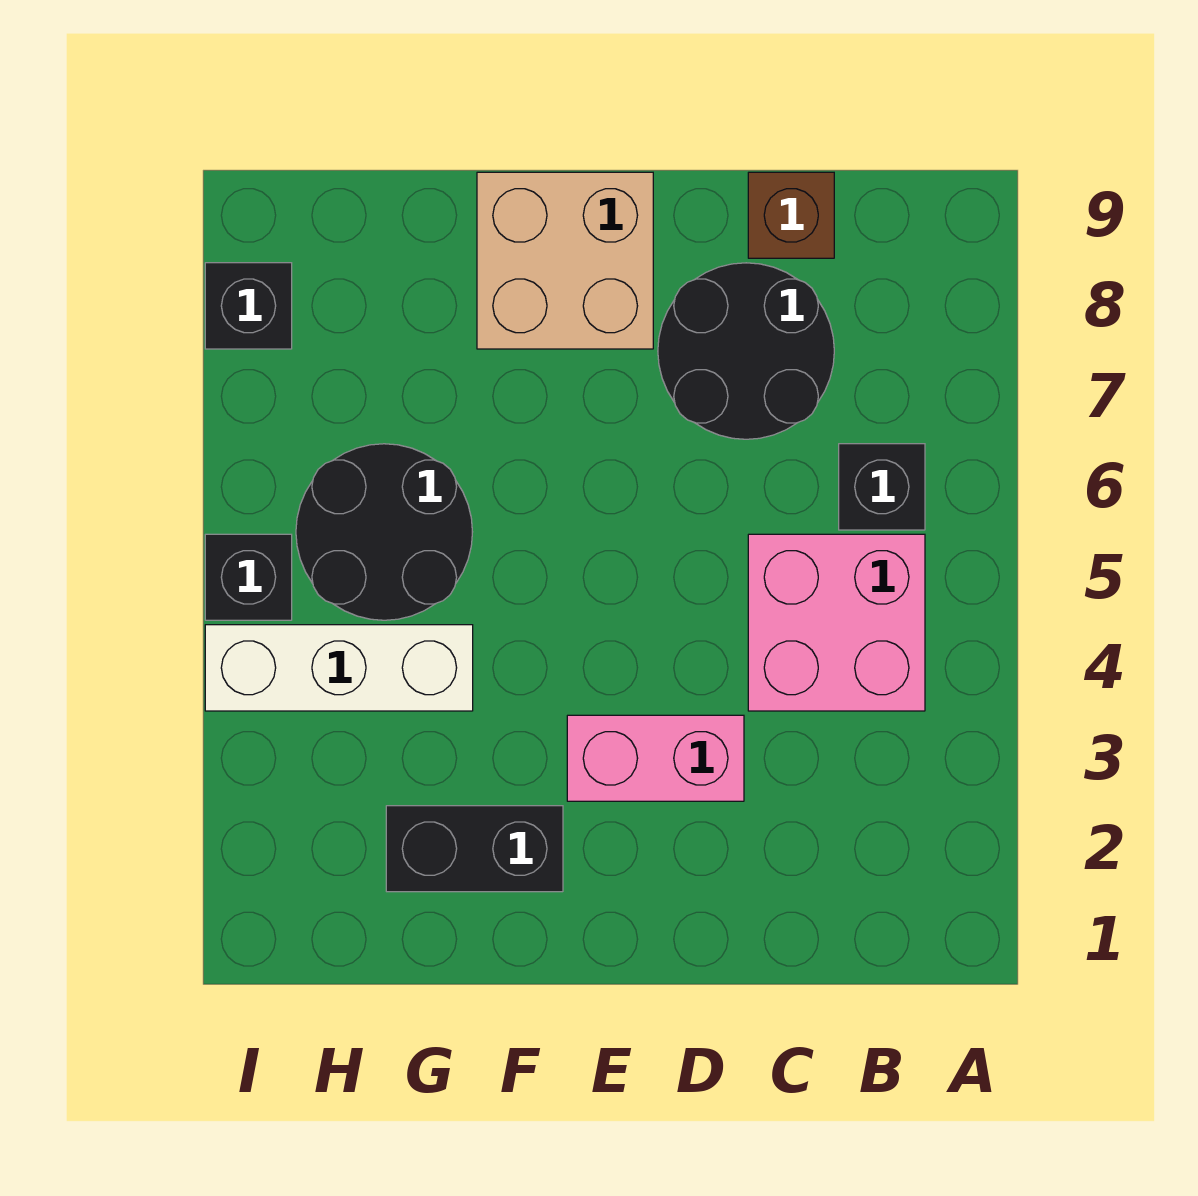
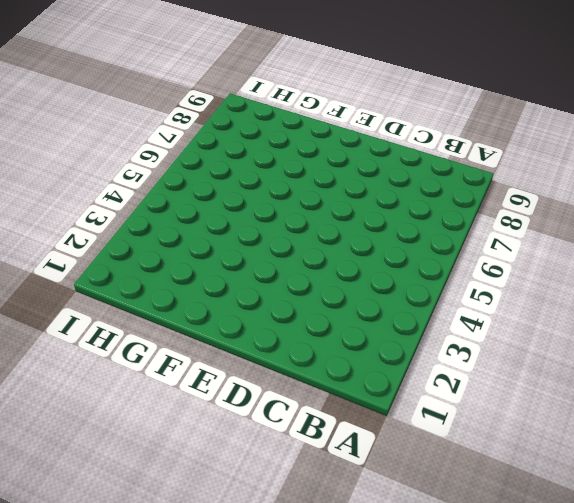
none -> pink 2x2 brick [748,534,925,711]
none -> black 1x1 brick [839,444,925,530]

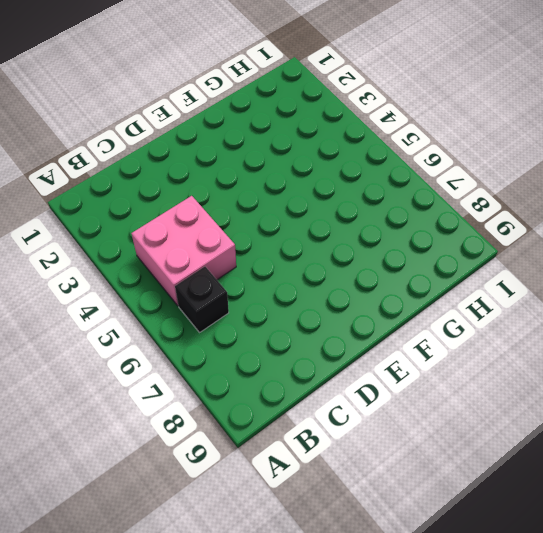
none -> black 2x2 round brick [658,263,834,439]
none -> brown 1x1 brick [748,172,834,258]

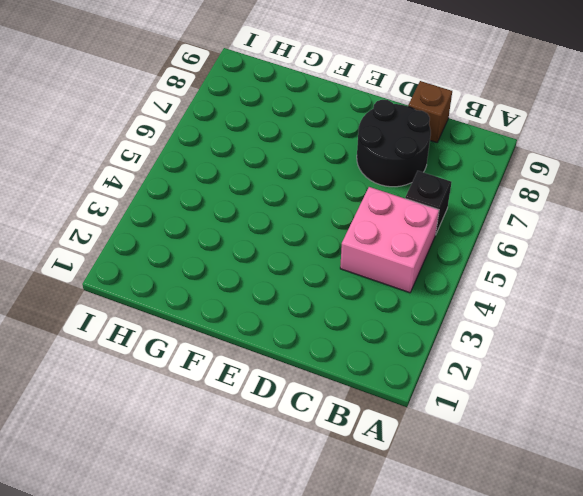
none -> pink 1x2 brick [567,715,744,801]
none -> tan 2x2 brick [477,172,653,349]

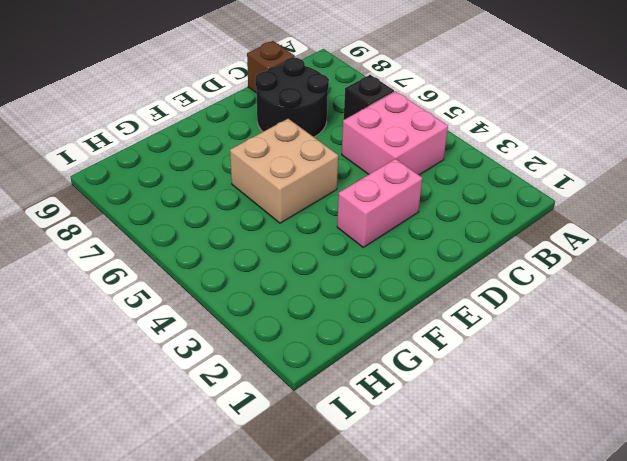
tan 2x2 brick [230,119,338,223] -> tan 2x2 brick moved to [477,172,653,349]
none -> black 1x2 brick [386,806,563,892]
none -> white 1x3 brick [205,625,473,711]

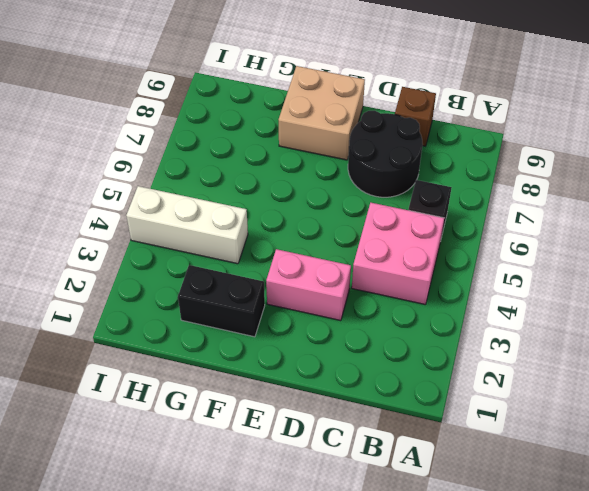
none -> black 2x2 round brick [296,444,472,620]
none -> black 1x1 brick [205,534,292,620]

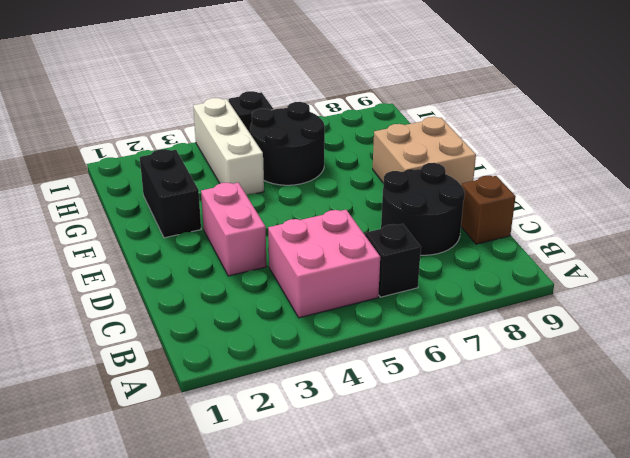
none -> black 1x1 brick [205,263,292,349]

